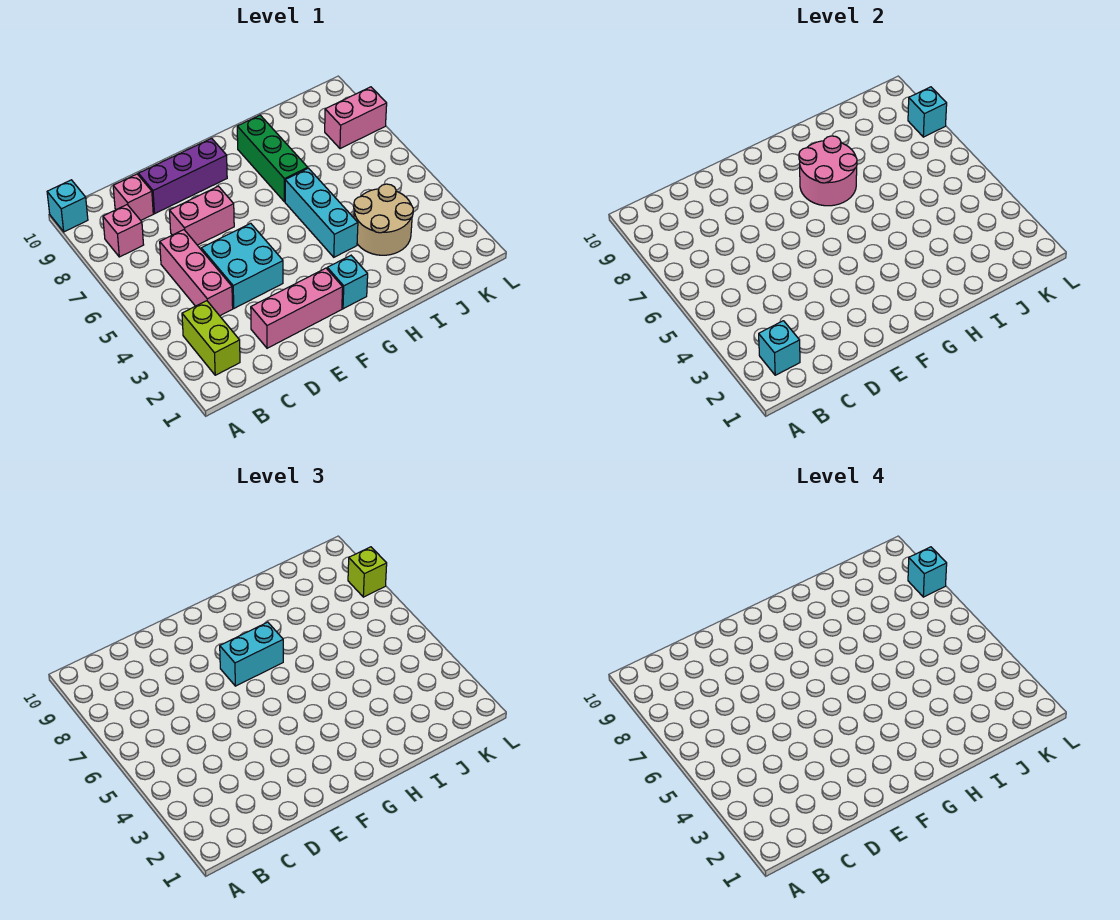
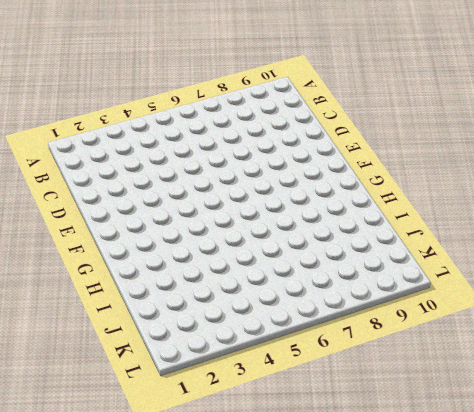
none -> cyan 1x1 brick [47,180,88,232]
none -> lime 1x2 brick [182,301,240,375]
none -> pink 1x1 brick [103,205,144,257]

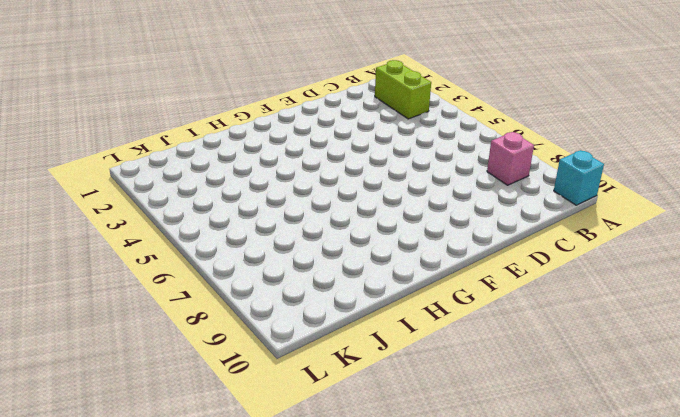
none -> pink 1x3 brick [160,230,233,316]
none -> pink 1x1 brick [113,174,153,220]
none -> pink 1x3 brick [251,268,343,348]

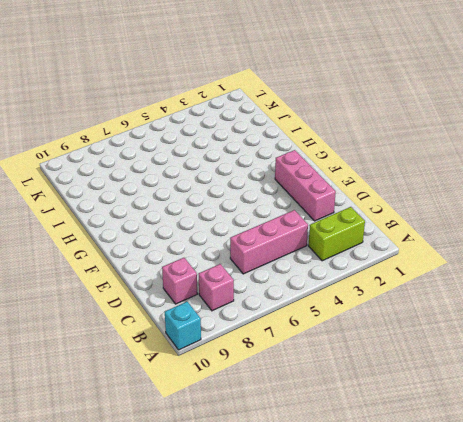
none -> cyan 2x2 brick [201,223,283,308]
none -> pink 1x2 brick [169,186,234,245]
none -> purple 1x3 brick [139,138,227,214]

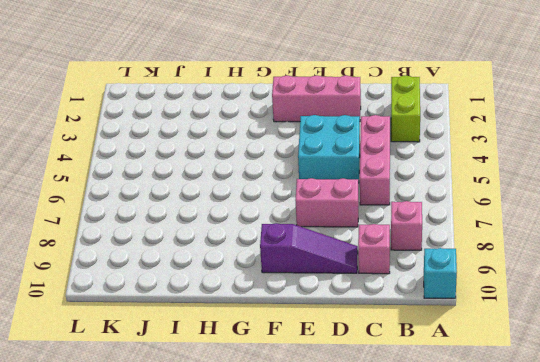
purple 1x3 slope [260,223,358,273] -> purple 1x3 brick [139,138,227,214]
none -> cyan 1x1 brick [327,256,368,309]
none -> cyan 1x3 brick [285,168,358,257]
none -> green 1x3 brick [237,115,308,202]

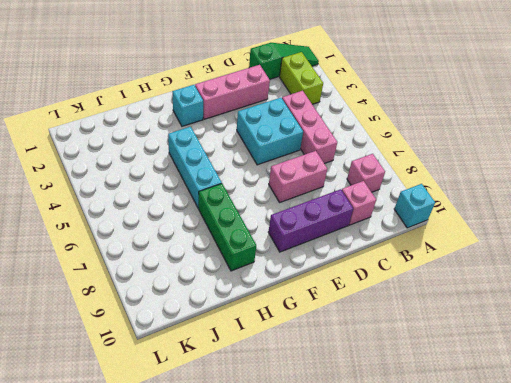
green 1x3 slope [249,43,319,79] -> none
none -> tan 2x2 round brick [354,184,413,255]
none -> pink 1x2 brick [325,87,387,149]
none -> cyan 1x1 brick [759,321,800,375]

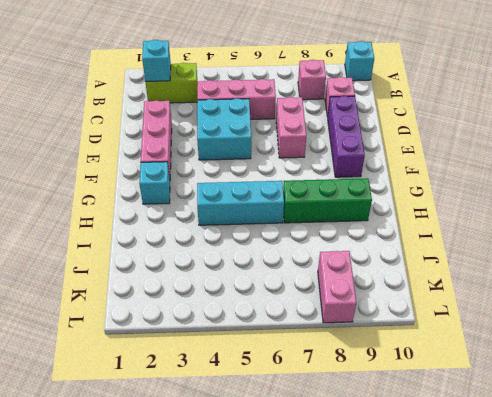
none -> tan 2x2 round brick [354,184,413,255]
none -> pink 2x2 round brick [799,136,857,206]
none -> cyan 1x1 brick [908,87,947,137]

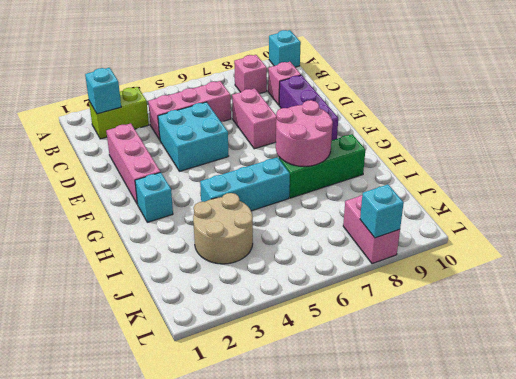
none -> cyan 1x2 brick [220,622,283,686]
none -> lime 1x1 brick [348,547,387,597]
none -> cyan 1x1 brick [908,547,947,597]

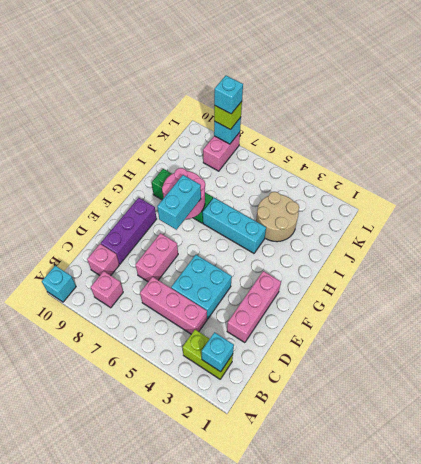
none -> cyan 1x1 brick [327,256,368,309]

